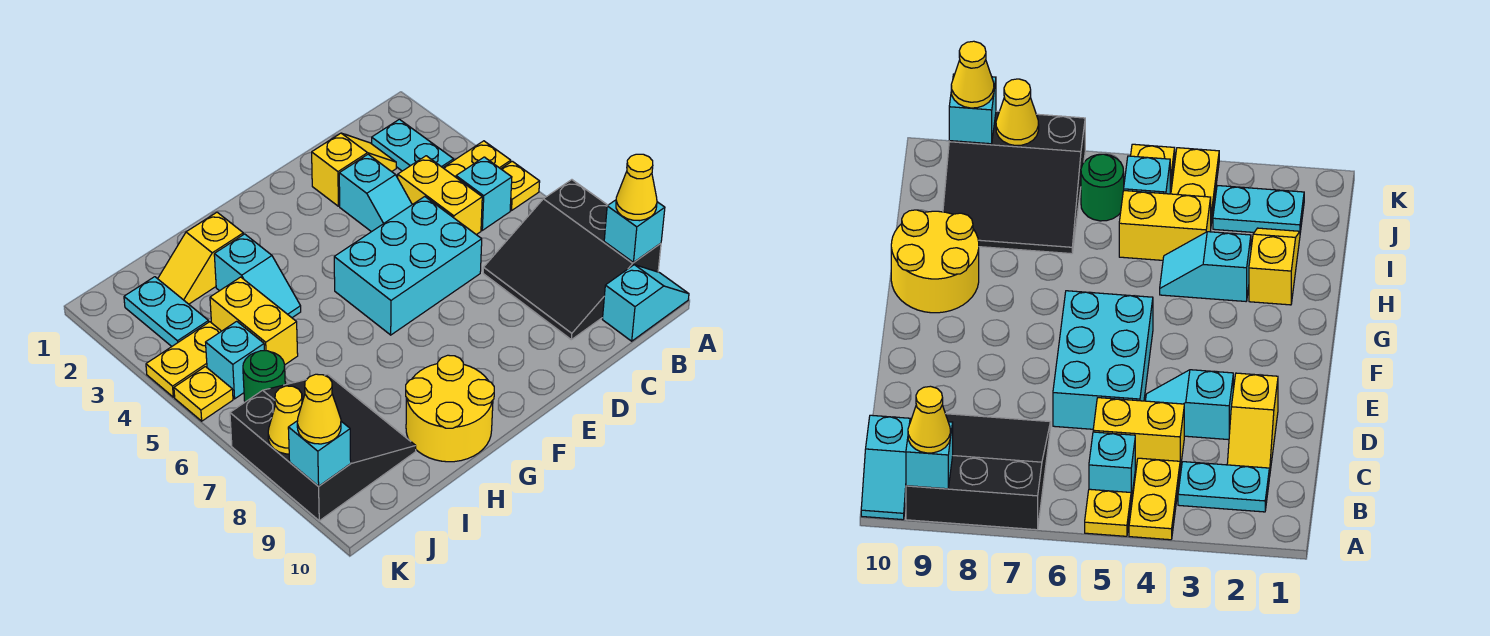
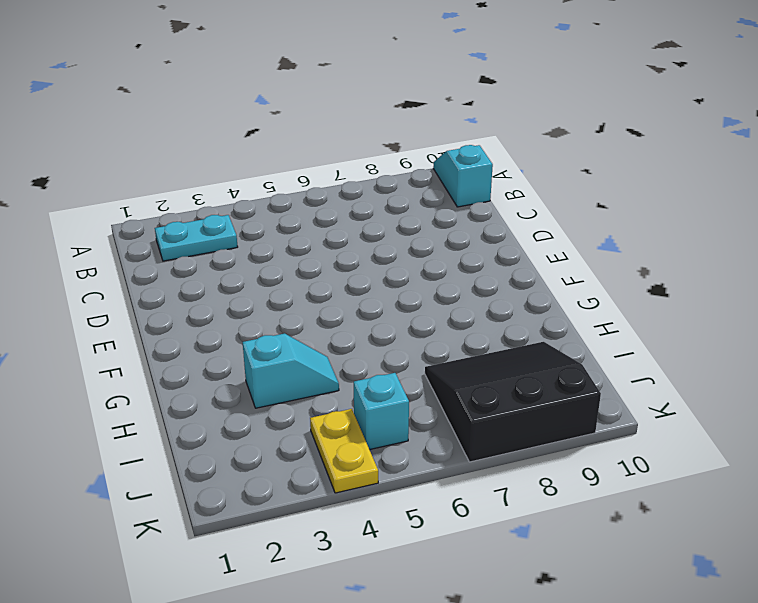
none -> yellow 1x2 plate [443,141,511,177]
none -> yellow 1x1 plate [501,161,540,211]
none -> black 3x3 slope [483,180,661,340]

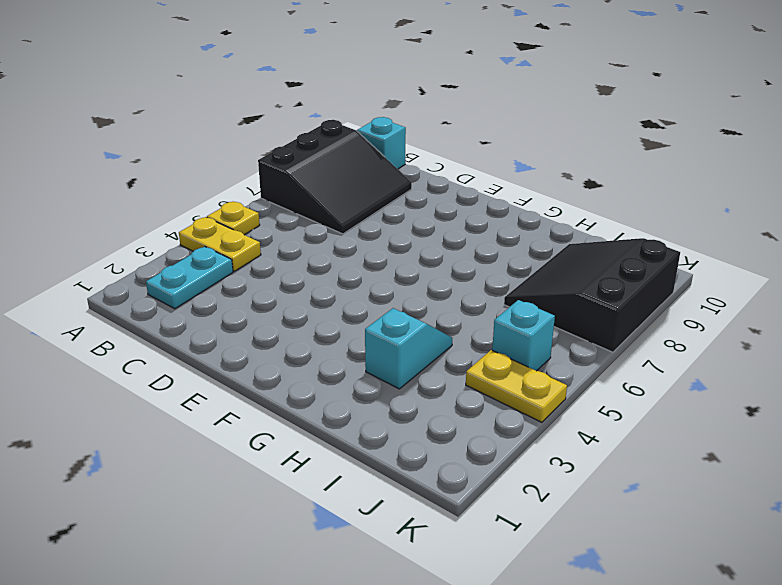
none -> cyan 1x1 brick [456,157,512,230]
none -> yellow 1x2 slope [312,133,396,206]
none -> yellow 1x2 brick [398,156,482,235]

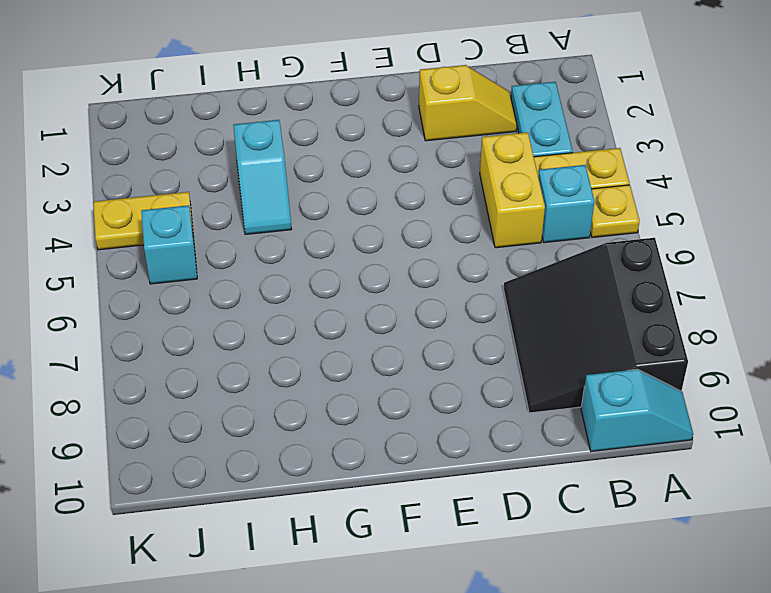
none -> cyan 1x2 slope [339,154,412,232]
none -> cyan 2x3 brick [334,197,482,335]
none -> yellow 2x2 round brick [406,355,494,462]

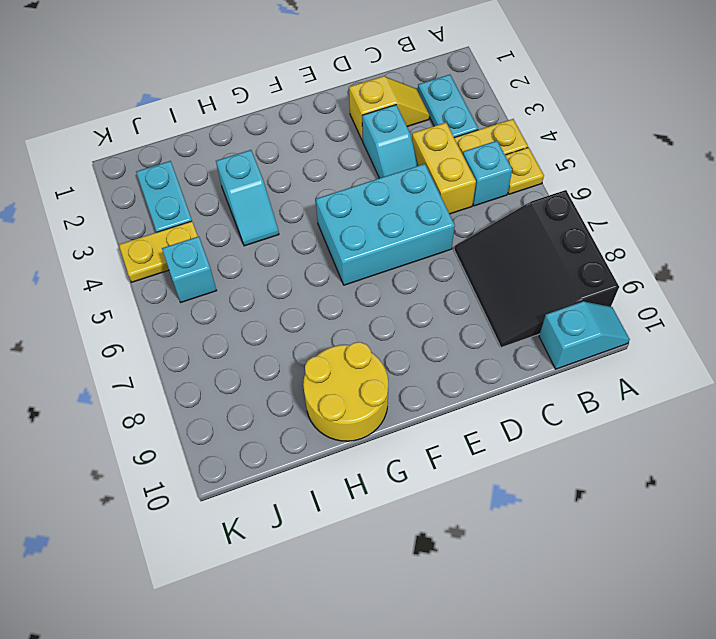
none -> yellow 1x2 slope [158,212,243,304]
none -> yellow 1x2 brick [210,277,298,364]
none -> black 3x3 slope [230,374,416,521]

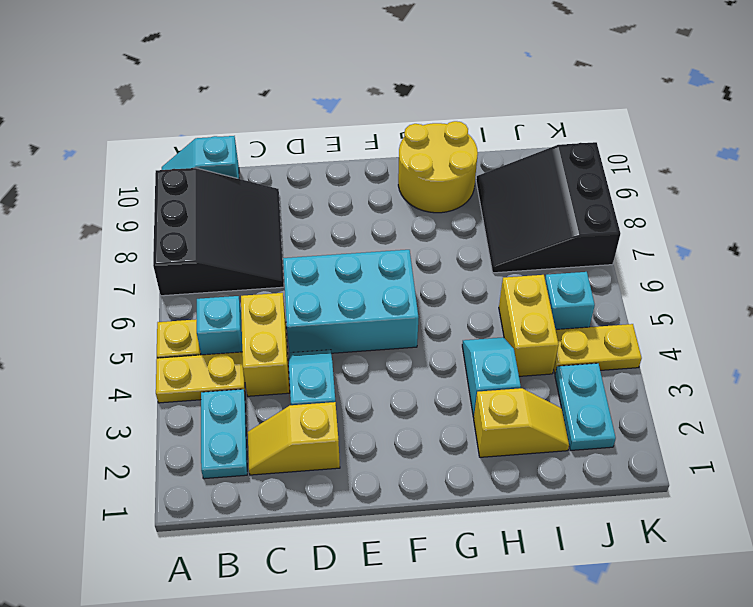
none -> green 1x1 round brick [243,351,285,402]
none -> yellow 1x1 plate [174,367,233,421]
none -> cyan 1x1 brick [604,200,665,262]

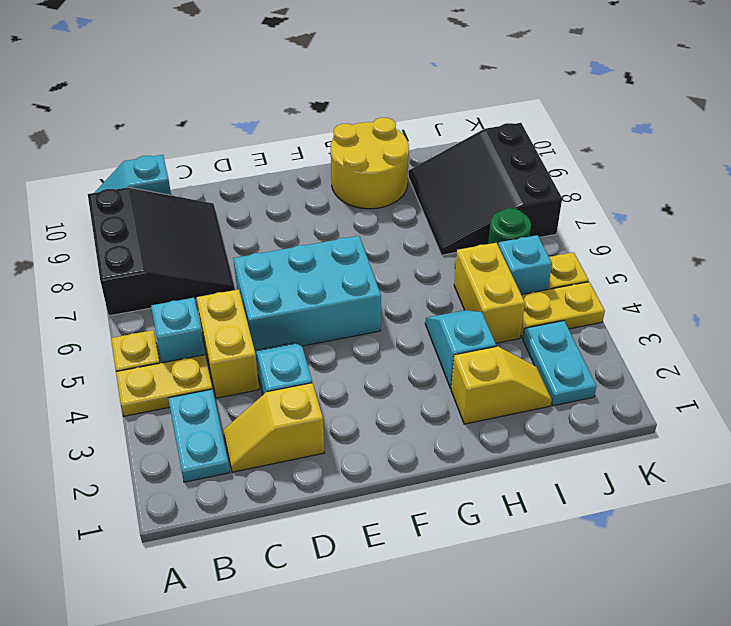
none -> cyan 1x1 brick [604,200,665,262]
none -> yellow 1x1 cone [268,386,302,454]
none -> cyan 1x1 brick [288,421,351,486]

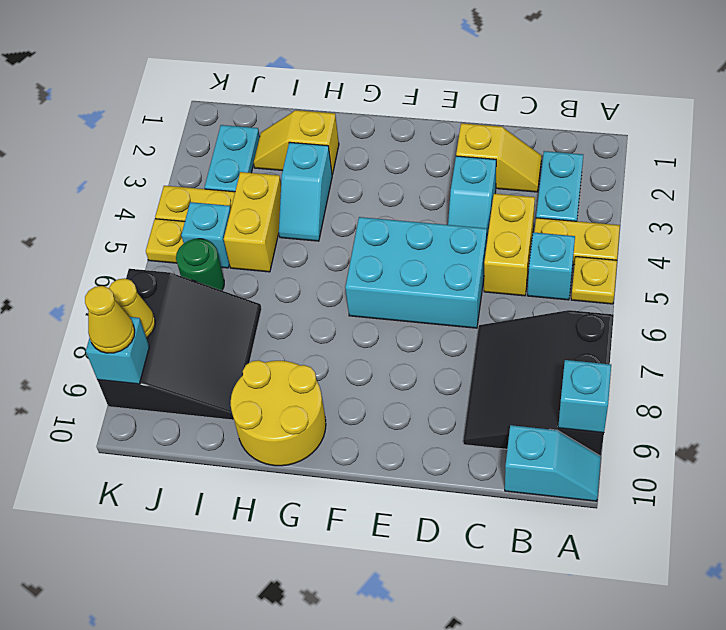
none -> yellow 1x1 cone [616,154,657,221]

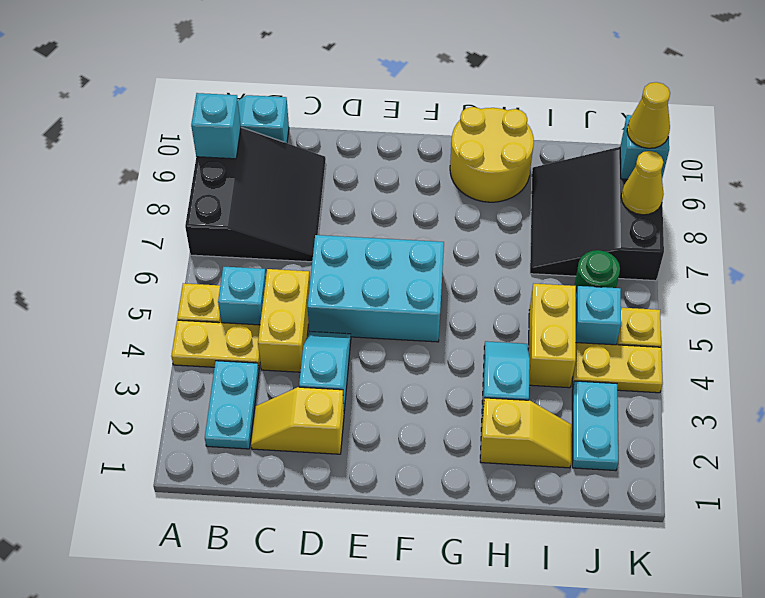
none -> yellow 1x1 cone [616,154,657,221]

